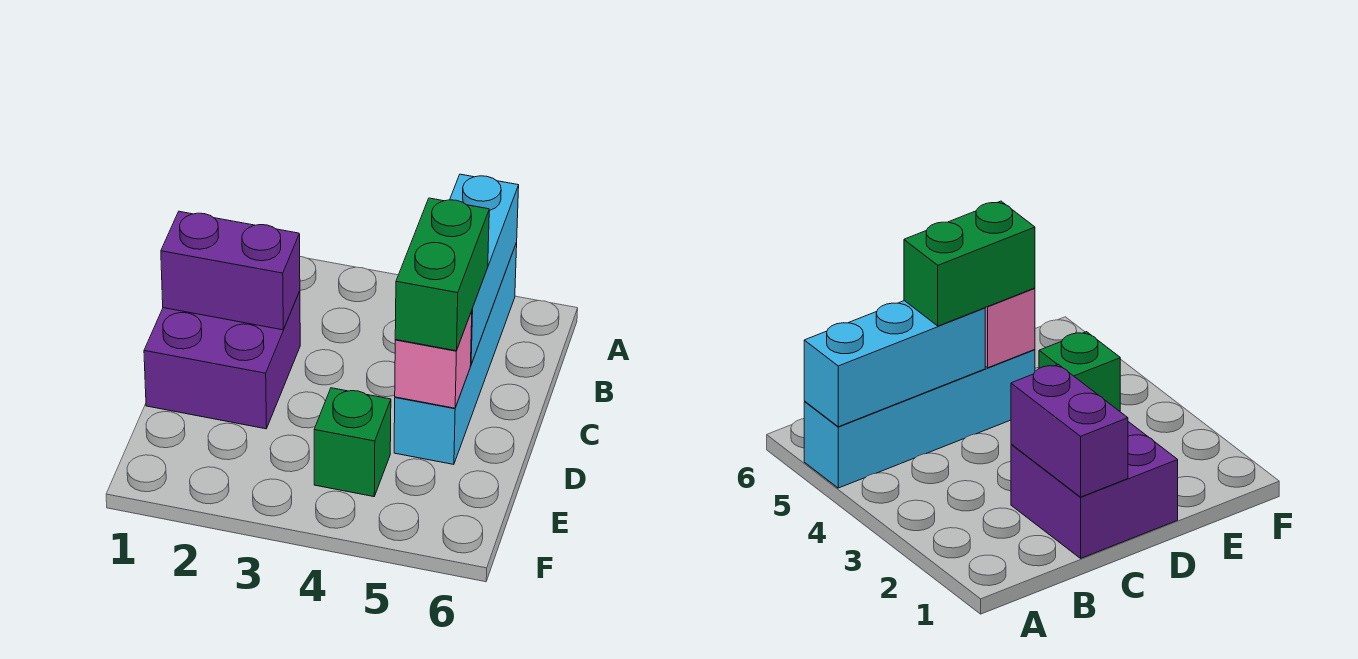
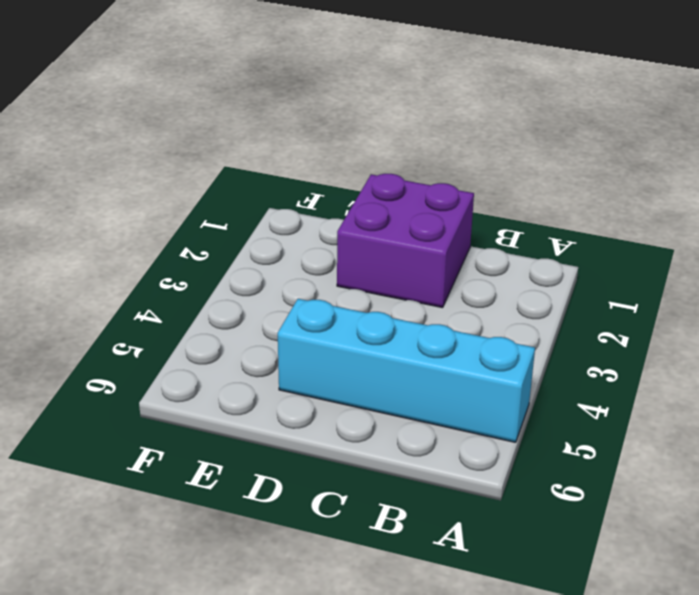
none -> green 1x1 brick [314,388,391,497]
none -> cyan 1x3 brick [450,174,519,364]

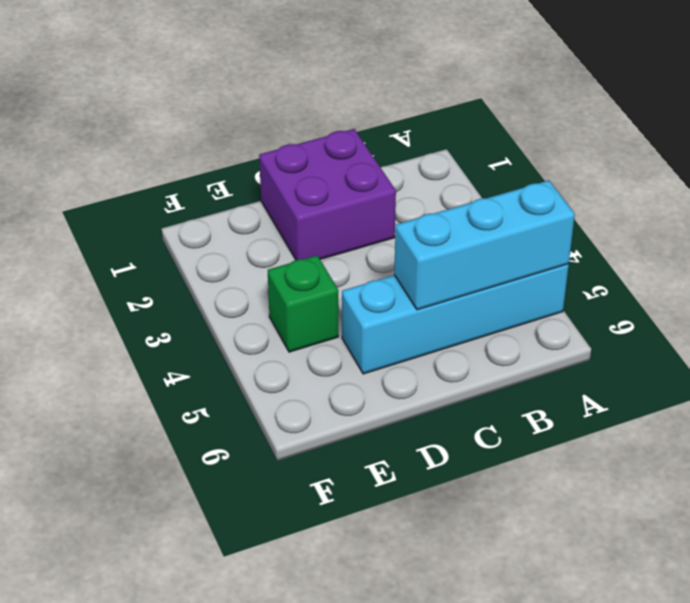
none -> purple 1x2 brick [161,211,300,330]
none -> pink 1x1 brick [395,311,472,408]

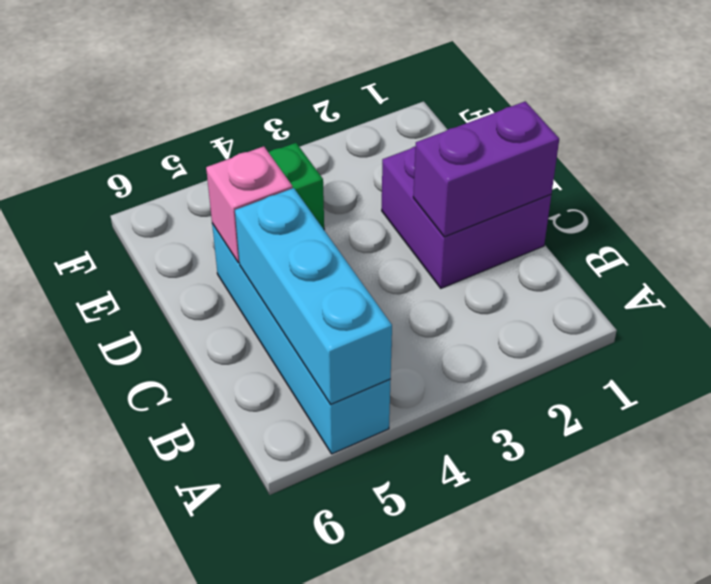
none -> green 1x2 brick [395,198,489,351]

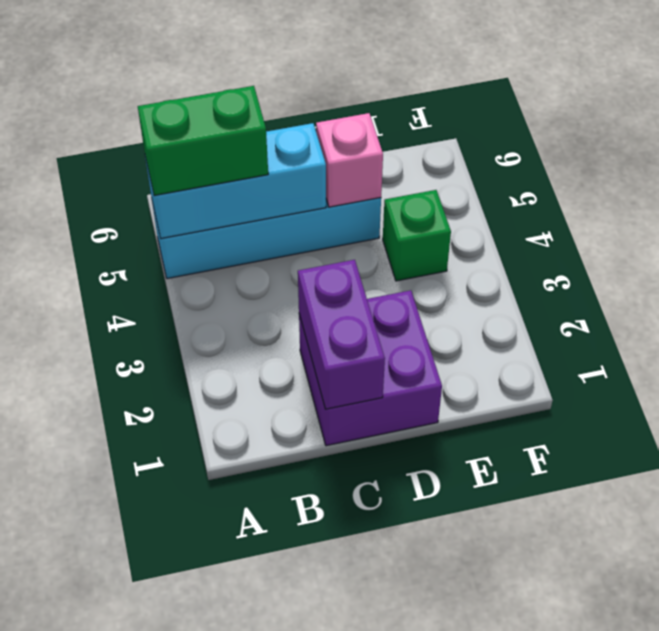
green 1x2 brick [138,86,268,196] -> green 1x2 brick moved to [395,198,489,351]

